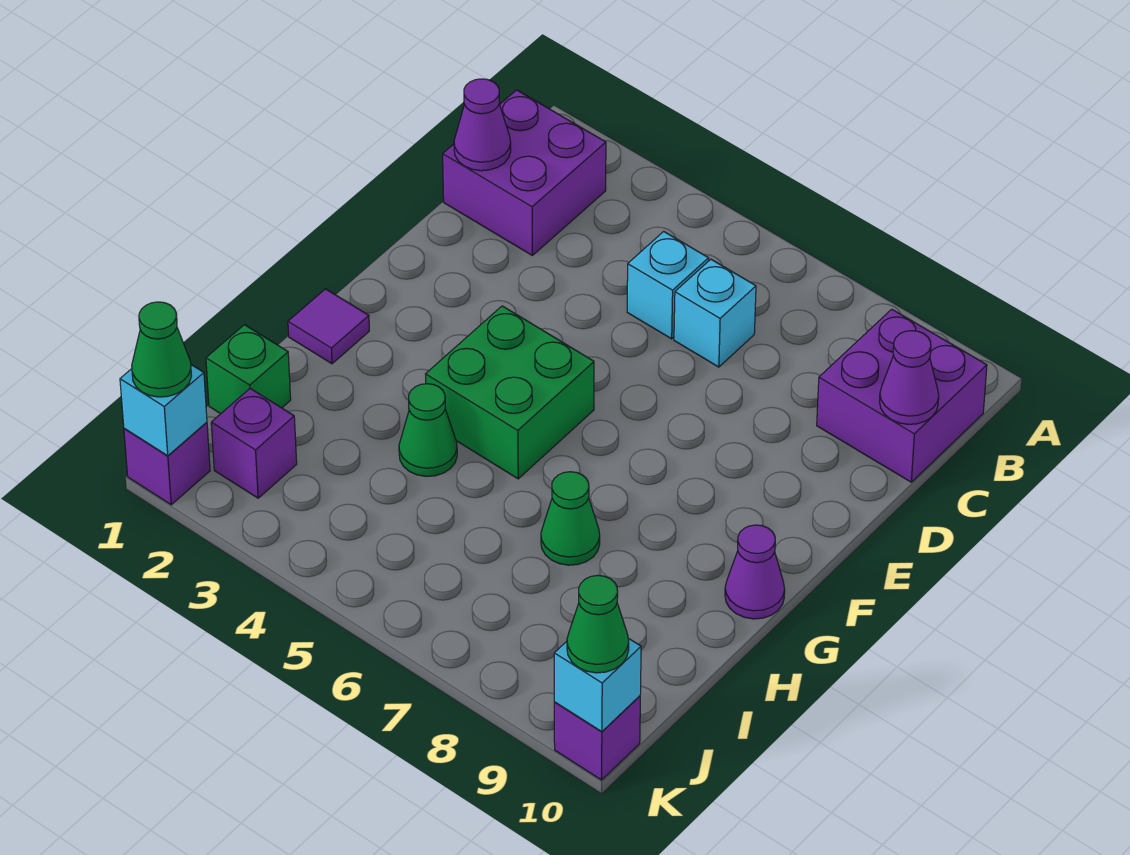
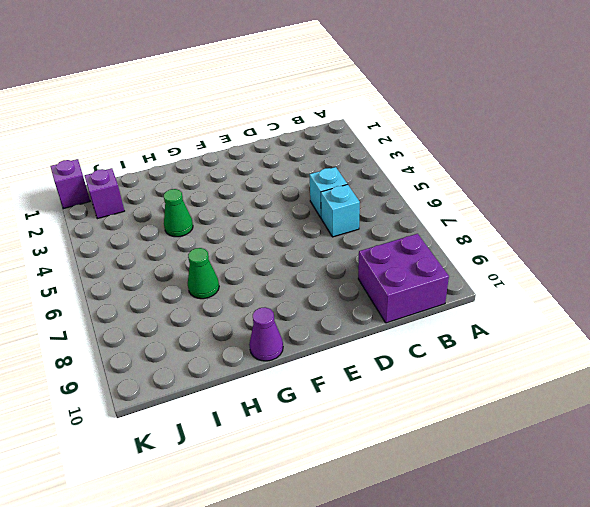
none -> purple 2x2 brick [443,90,606,255]
none -> green 2x2 brick [426,306,594,479]
none -> purple 1x1 tile [288,289,369,364]

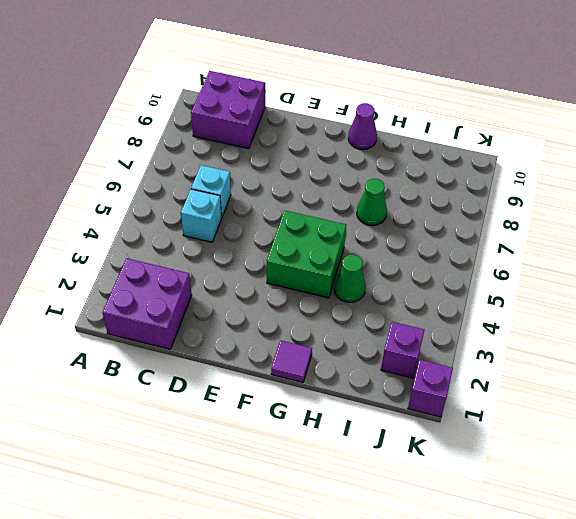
none -> green 1x1 brick [206,325,291,414]
none -> purple 1x1 brick [554,696,640,780]
none -> purple 1x1 cone [454,79,511,171]

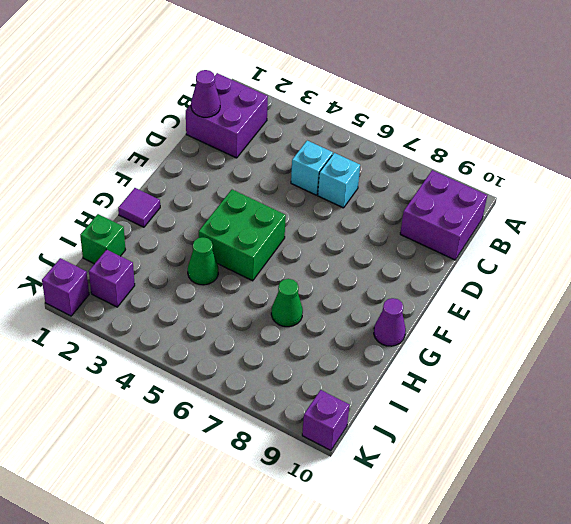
none -> purple 1x1 cone [880,331,939,424]
none -> cyan 1x1 brick [120,365,207,456]
none -> cyan 1x1 brick [554,638,641,732]

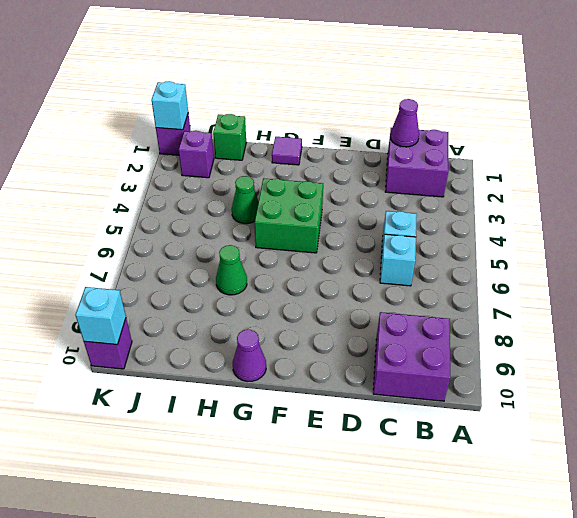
none -> purple 1x1 cone [880,331,939,424]
none -> green 1x1 cone [132,302,191,397]
none -> green 1x1 cone [567,575,629,673]

